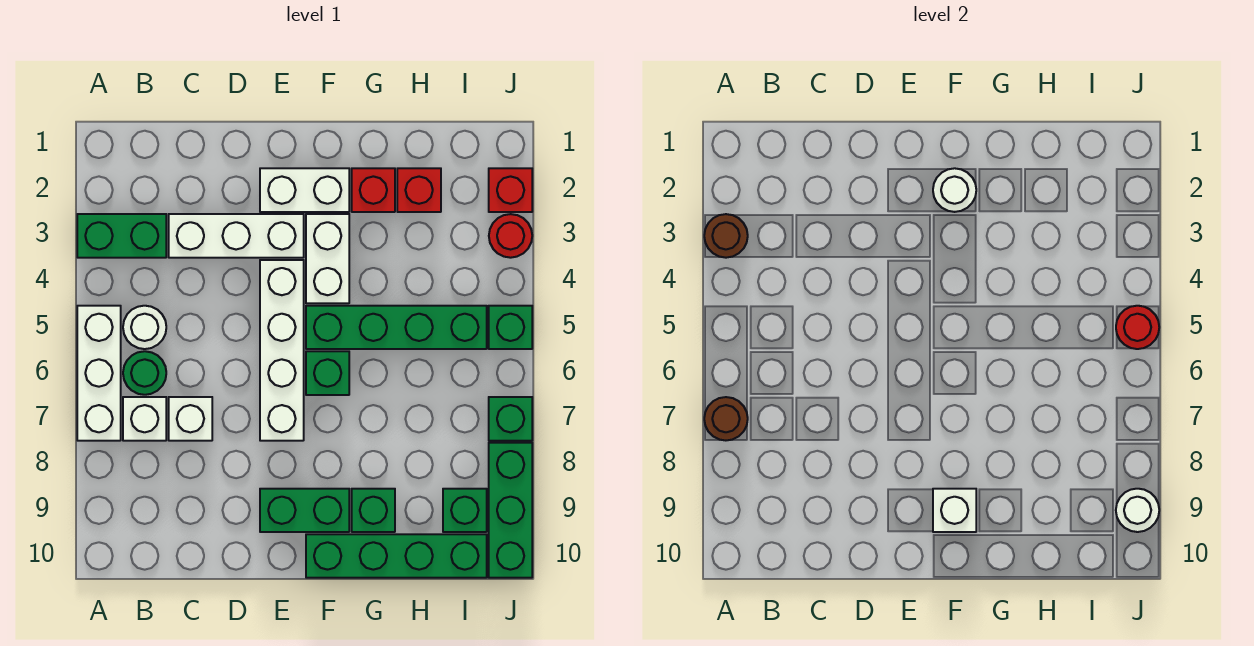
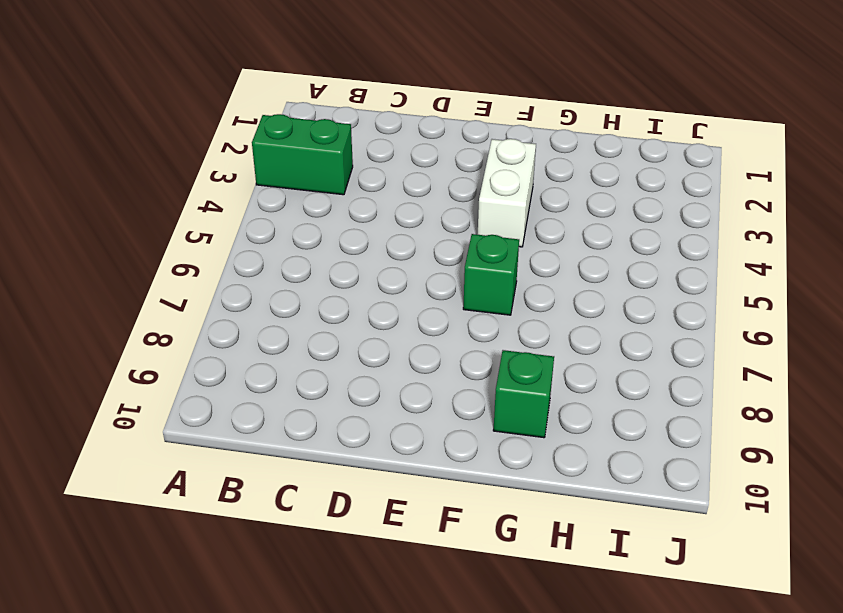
none -> white 1x3 brick [77,306,121,441]
none -> white 1x1 round brick [123,306,166,349]
none -> green 1x1 round brick [123,351,166,395]

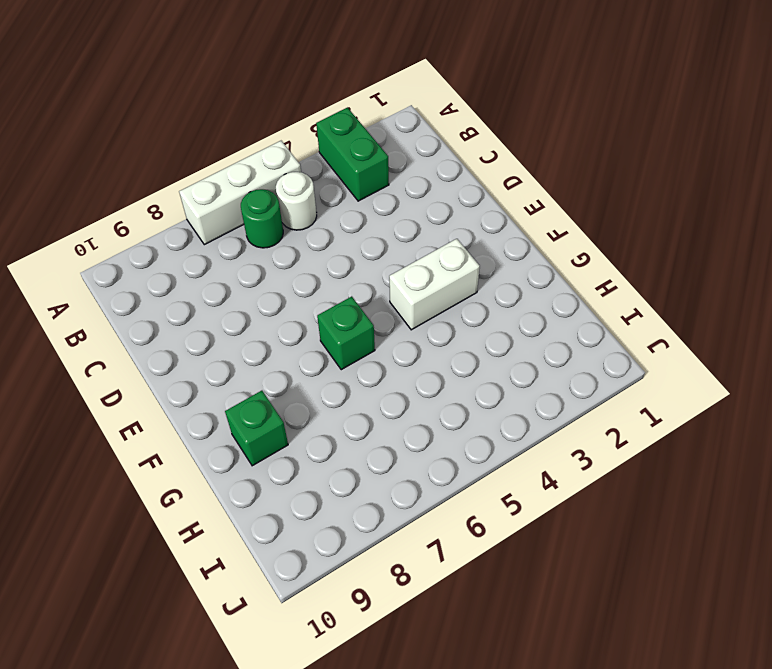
none -> white 1x1 brick [123,397,166,441]
none -> white 1x3 brick [169,214,304,258]
none -> white 1x1 brick [169,397,212,441]

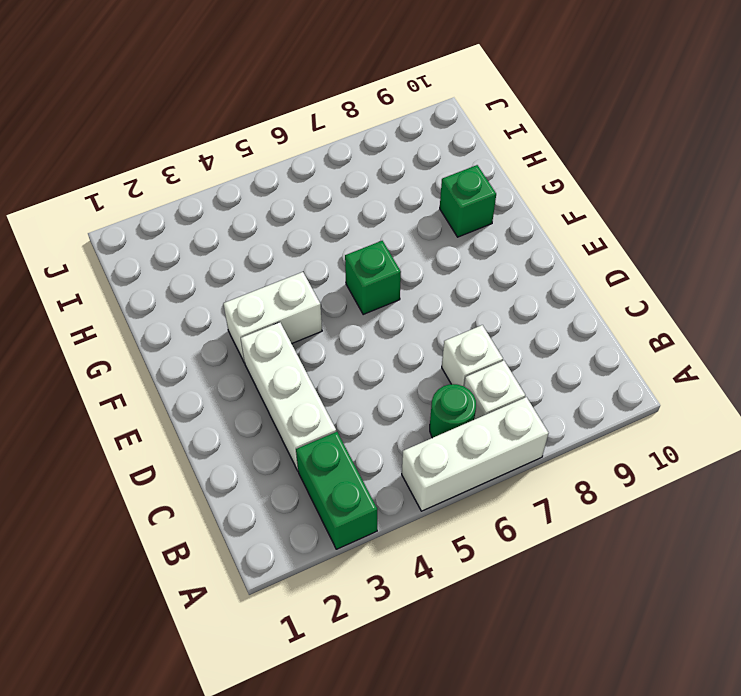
none -> white 1x1 round brick [123,306,166,349]
none -> white 1x2 brick [260,168,349,212]
none -> white 1x4 brick [260,260,304,441]

